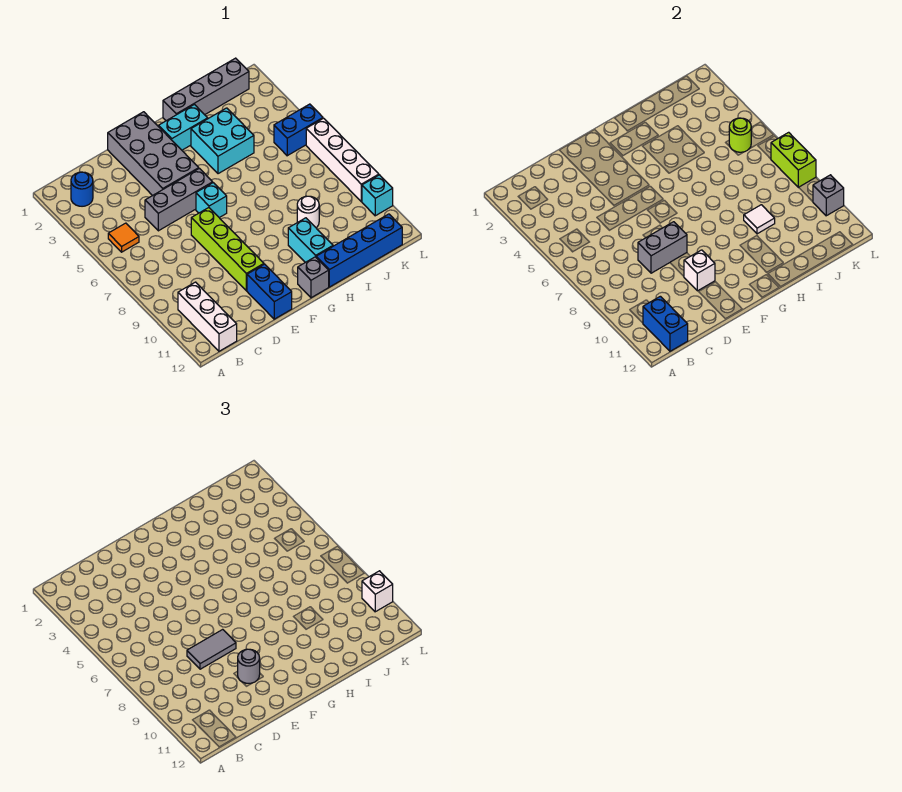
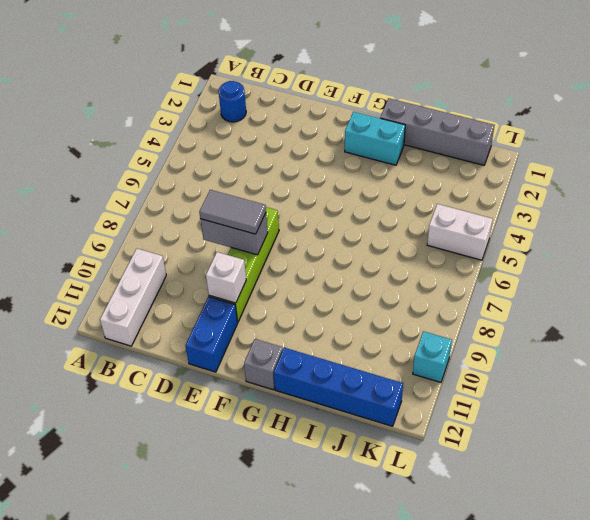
white 1x2 brick [427,204,493,260] -> blue 1x2 brick [274,104,323,156]
none -> orange 1x1 tile [108,223,139,252]
none -> grey 1x3 brick [145,168,213,231]
none -> grey 2x4 brick [108,112,199,196]

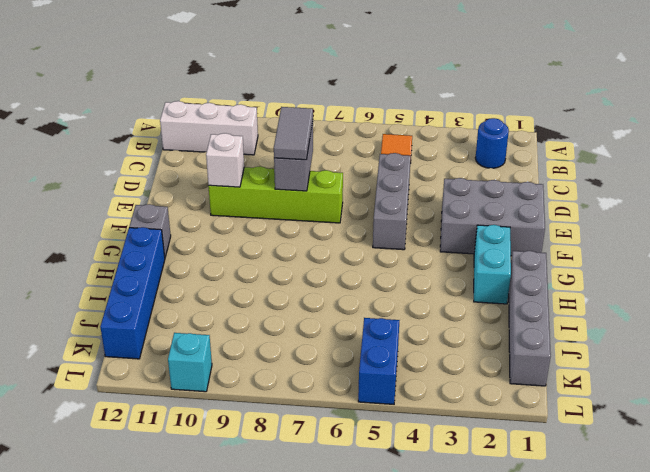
grey 2x3 brick [440,178,545,256] -> grey 2x4 brick [108,112,199,196]
none -> blue 1x2 brick [247,264,292,319]
none -> cyan 1x1 brick [196,183,227,218]
none -> cyan 2x2 brick [191,108,254,174]

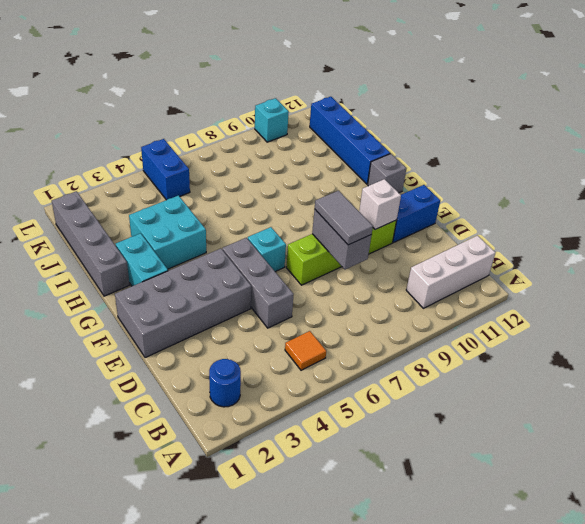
none -> cyan 1x2 brick [288,218,333,262]
none -> white 1x1 round brick [297,196,319,228]
none -> white 1x4 brick [306,118,379,202]

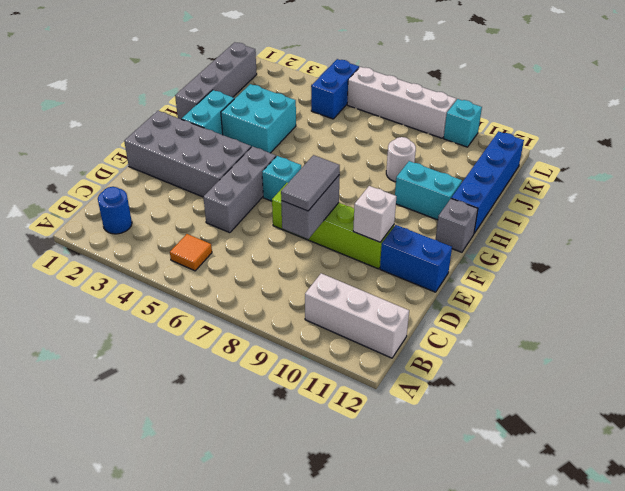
none -> blue 1x2 brick [643,296,688,351]
none -> white 1x1 tile [744,205,775,234]
none -> lime 1x1 round brick [729,118,751,152]

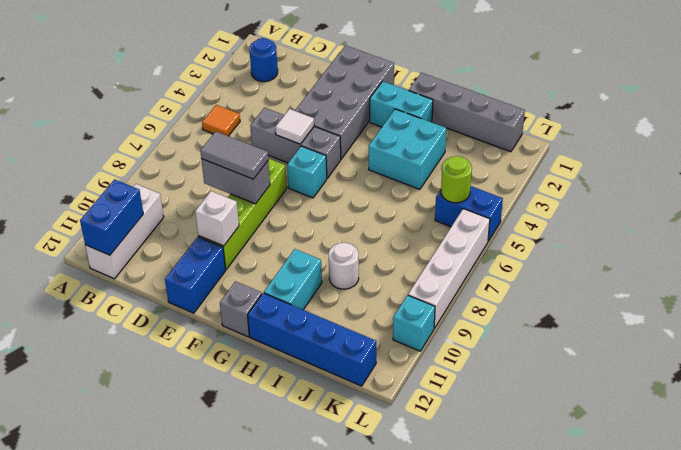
white 1x1 tile [275,109,314,144] -> white 1x1 tile moved to [744,205,775,234]
none -> lime 1x2 brick [771,132,816,187]
none -> grey 1x1 brick [813,175,844,216]
none -> grey 1x1 round brick [238,649,260,683]

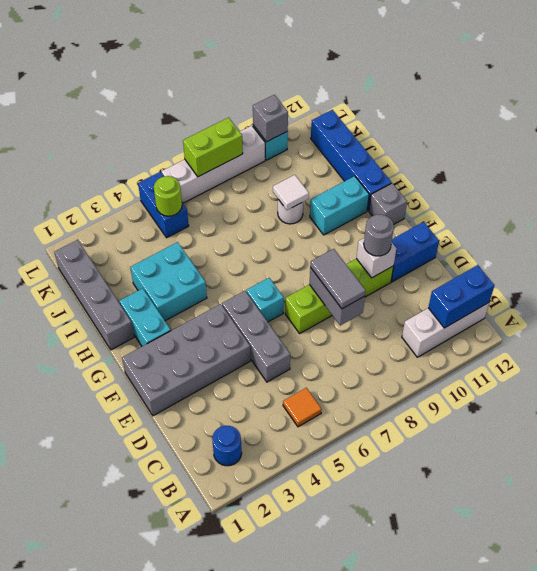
none -> white 1x1 brick [362,571,393,612]

